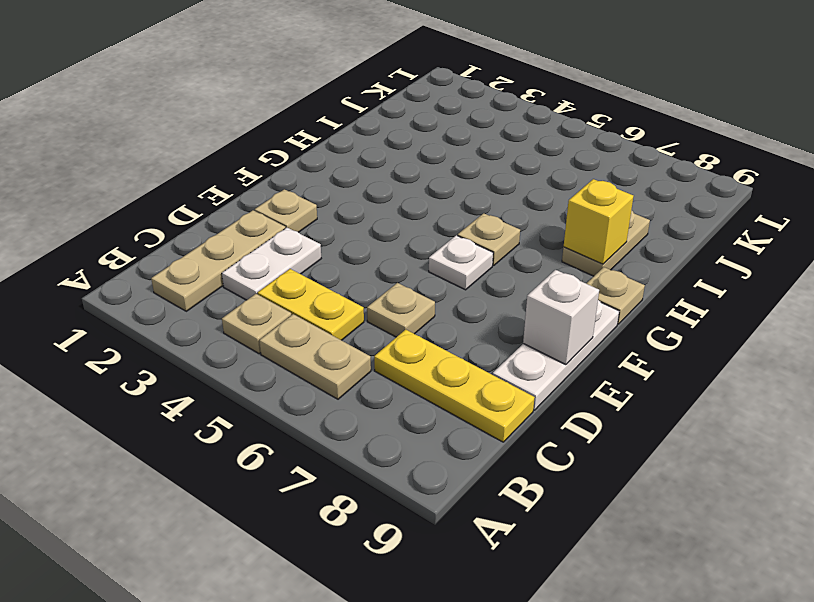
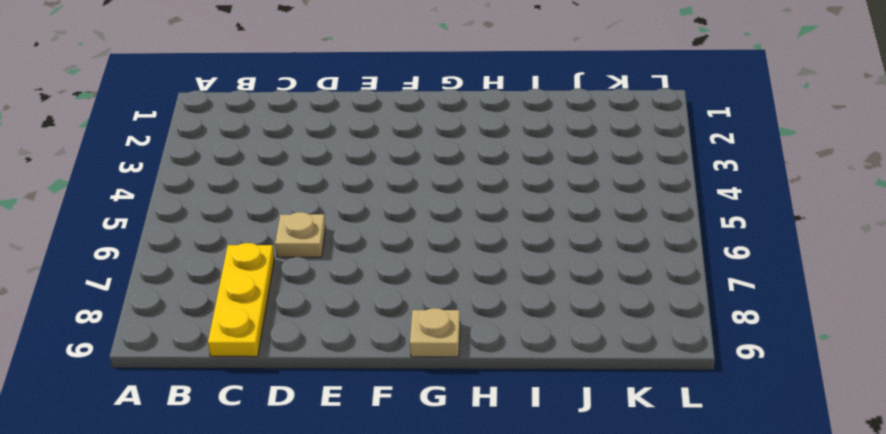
none -> tan 1x3 plate [151,210,285,311]
none -> tan 1x1 plate [222,294,291,354]
none -> tan 1x2 plate [259,314,371,399]

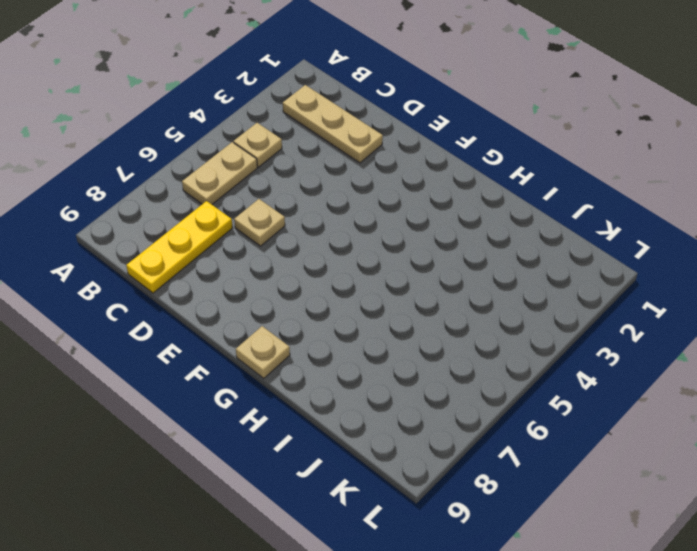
none -> white 1x2 plate [222,228,321,300]
none -> yellow 1x2 plate [258,269,364,340]
none -> white 1x3 plate [493,300,619,410]

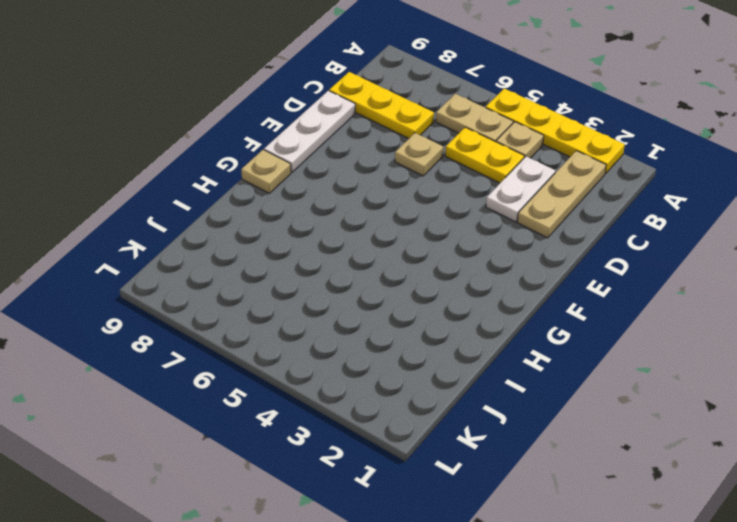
yellow 1x4 plate [486,89,625,174] -> none
none -> tan 1x1 plate [255,189,317,232]
none -> white 1x1 plate [429,235,493,290]
none -> tan 1x1 plate [458,213,520,266]

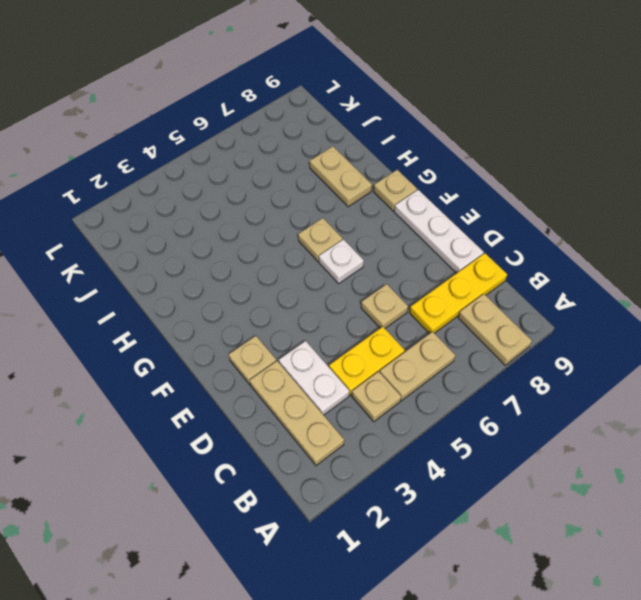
tan 1x2 plate [458,294,532,365] -> none
none -> white 1x1 brick [523,270,599,365]
none -> yellow 1x1 brick [564,179,633,264]

